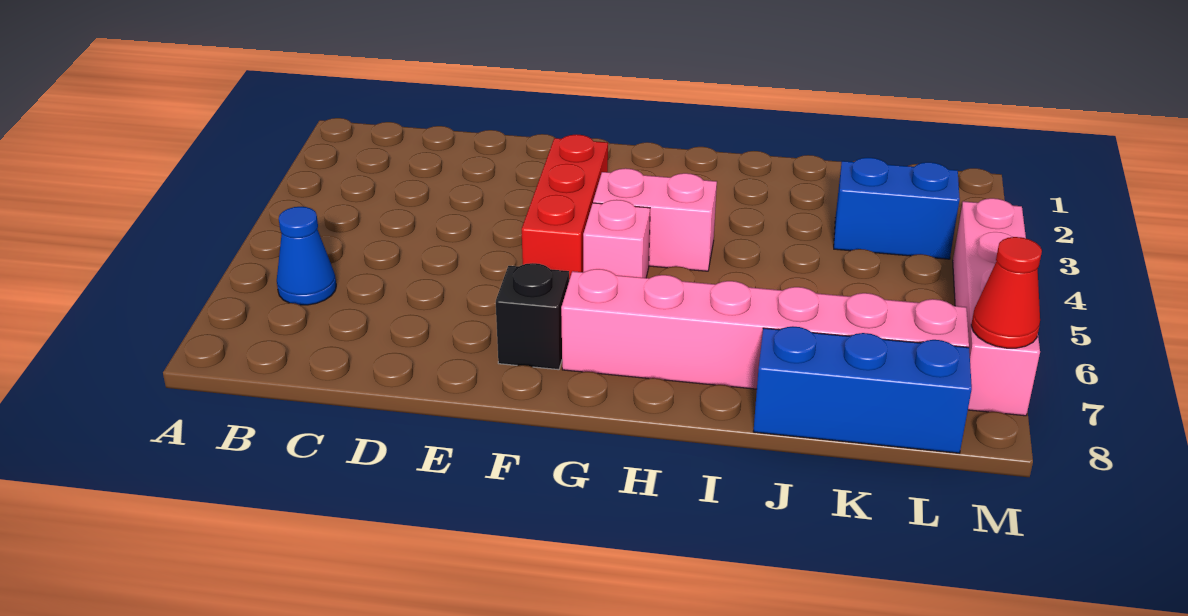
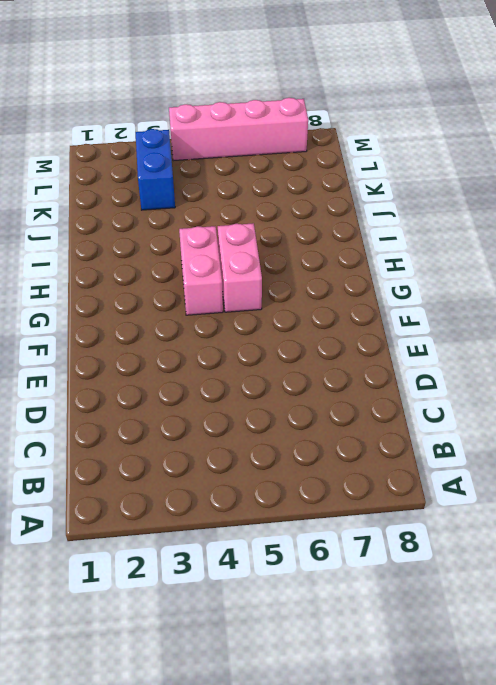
pink 1x2 brick [218,223,262,312] -> pink 1x1 brick [583,200,650,278]
none -> blue 1x1 cone [277,207,336,305]
none -> red 1x3 brick [522,134,608,280]

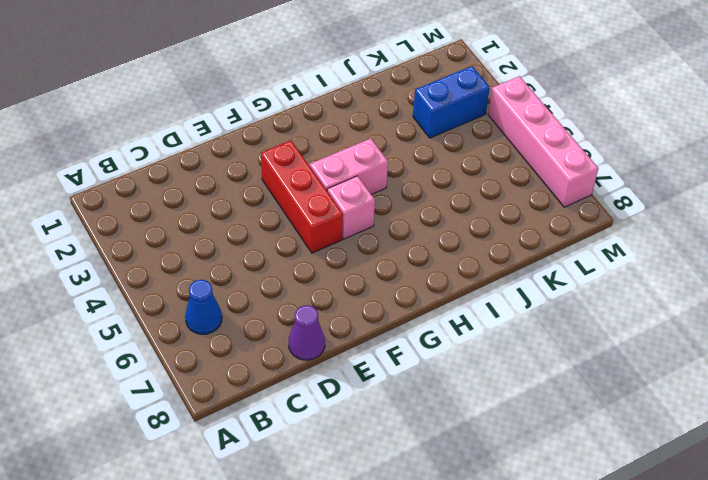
purple 1x1 cone [289,305,325,360] -> none
none -> black 1x1 brick [496,263,569,370]
none -> pink 1x6 brick [561,269,969,389]

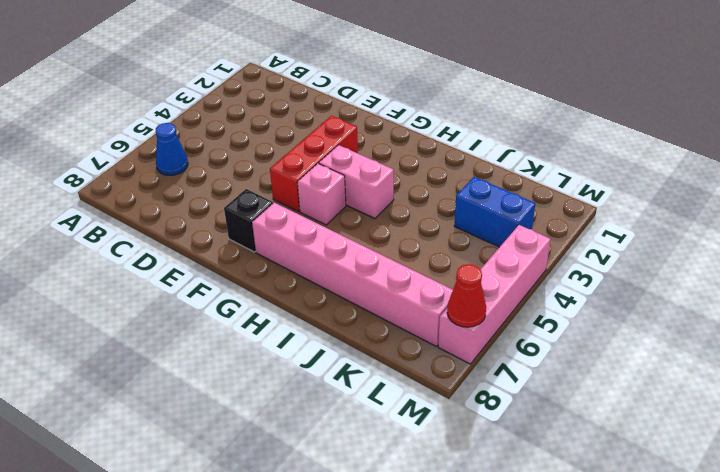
none -> blue 1x3 brick [753,326,972,453]

